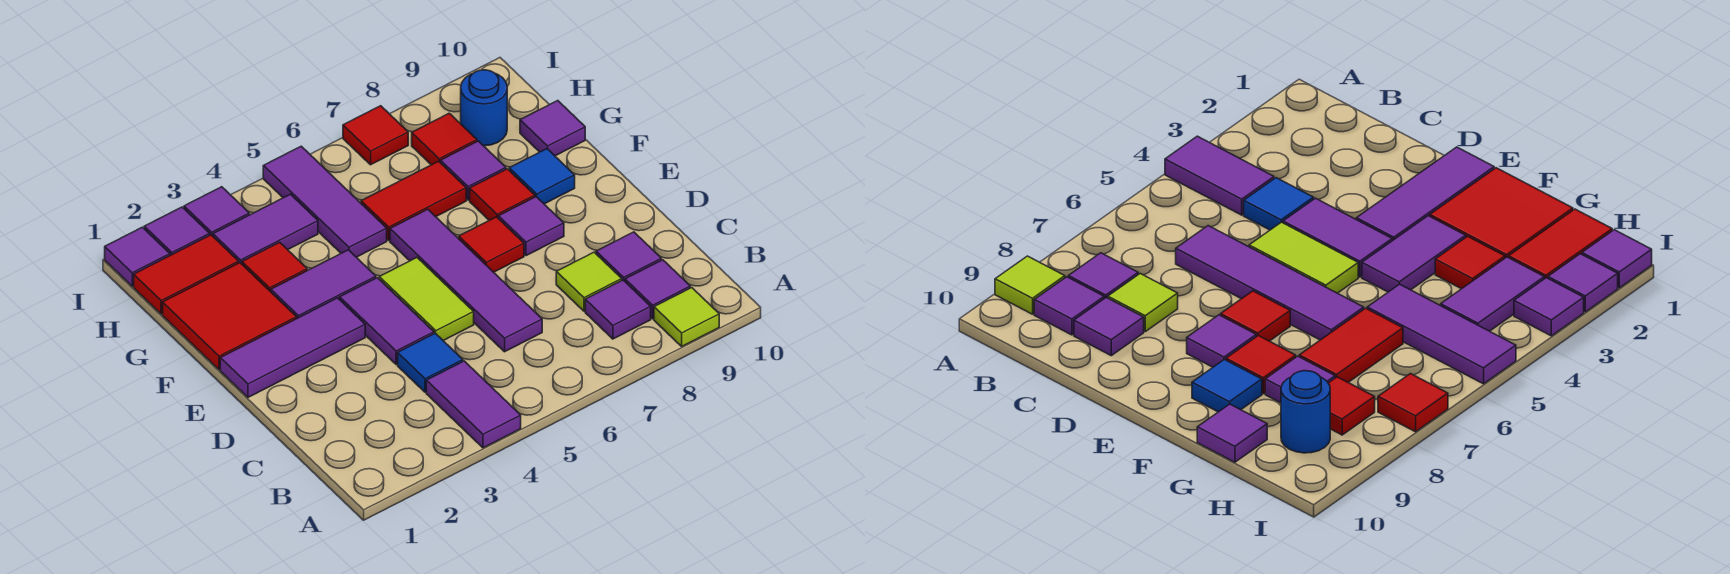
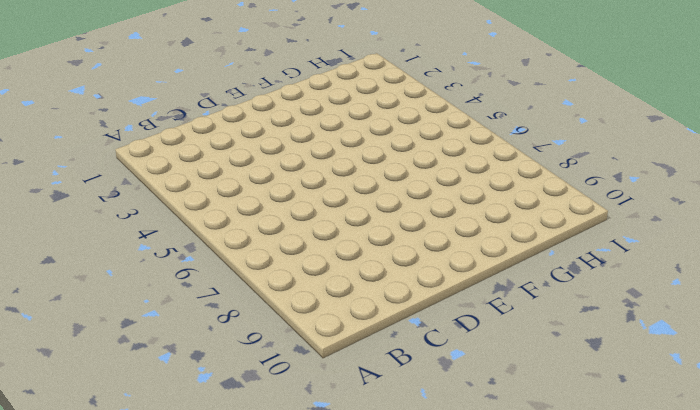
none -> purple 1x2 tile [426,361,521,448]
none -> lime 1x1 tile [654,288,719,346]
none -> purple 1x1 tile [585,280,651,339]
none -> purple 1x1 tile [625,260,690,319]

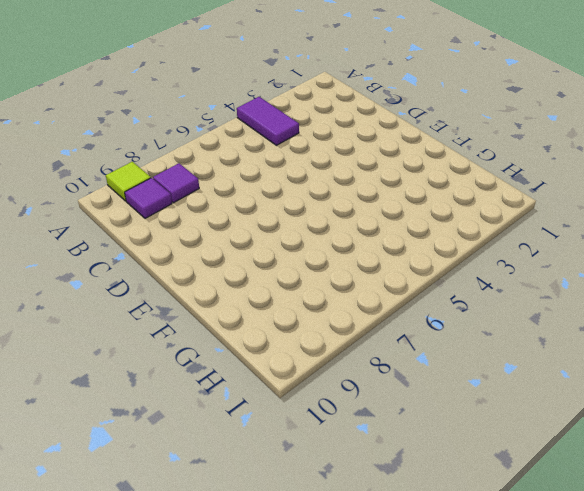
none -> blue 1x1 tile [398,333,463,392]
none -> purple 1x4 tile [390,209,542,352]
none -> lime 1x1 tile [556,252,622,311]
none -> purple 1x1 tile [596,232,661,281]

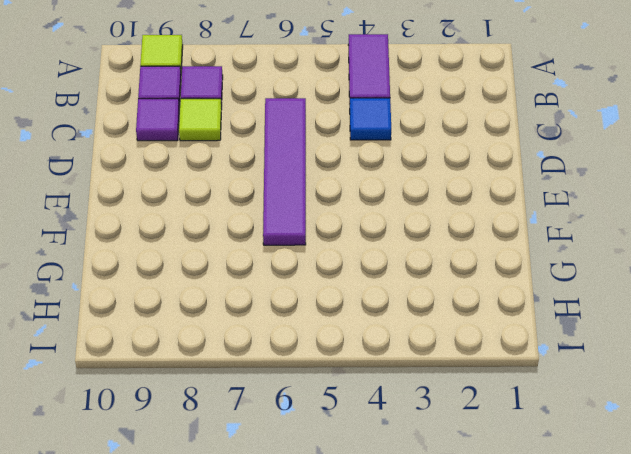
none -> purple 1x2 tile [340,278,434,365]
none -> lime 1x2 tile [379,258,474,341]
none -> purple 1x3 tile [220,298,365,397]
none -> red 1x1 tile [459,217,524,272]

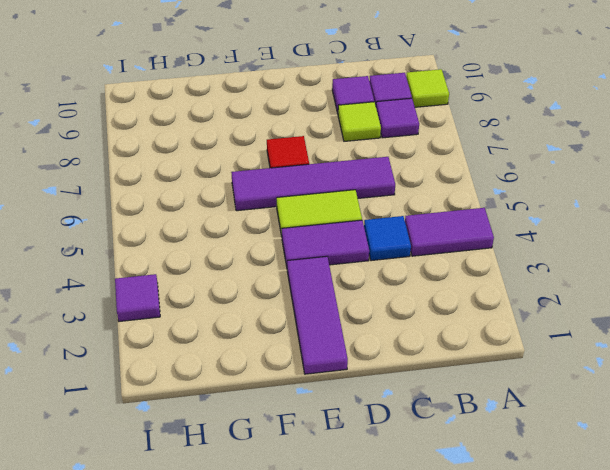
none -> purple 1x1 tile [498,197,564,256]
none -> red 2x2 tile [163,263,297,370]
none -> purple 1x2 tile [271,250,376,318]
none -> red 1x1 tile [470,169,535,220]

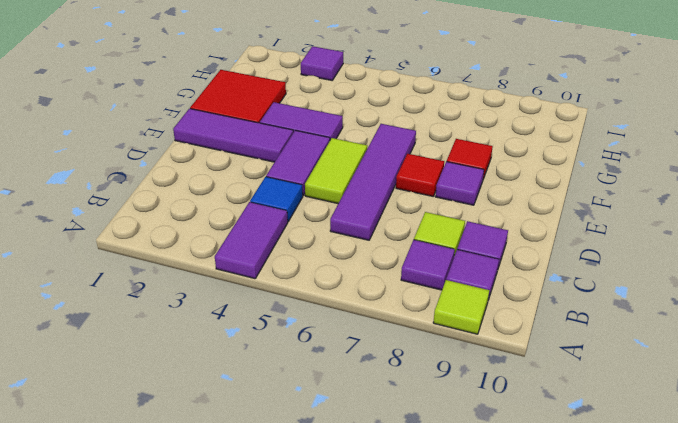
none -> blue 1x1 tile [509,149,575,204]
none -> red 1x1 tile [242,242,307,292]
none -> purple 1x3 tile [263,146,387,257]
none -> red 1x2 tile [361,161,466,240]

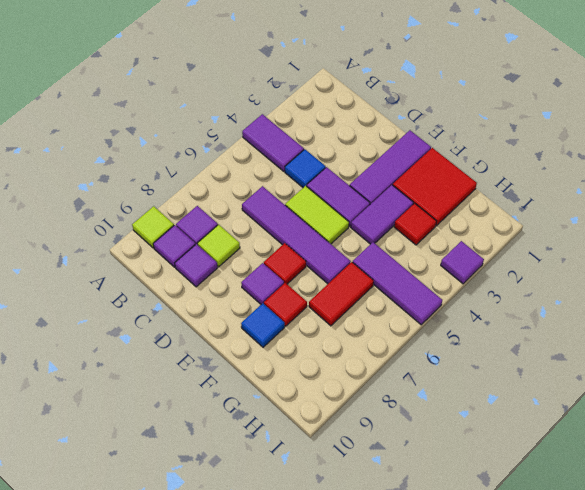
none -> purple 1x1 tile [441,141,506,200]
none -> purple 1x1 tile [520,101,585,156]
none -> red 1x2 tile [134,235,239,314]
none -> purple 1x2 tile [213,194,318,264]

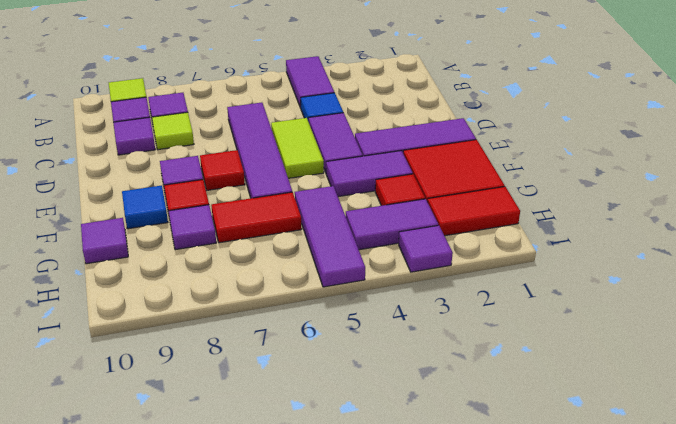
none -> red 1x1 tile [412,113,477,165]
none -> blue 1x1 round brick [461,70,507,146]
none -> purple 1x1 tile [105,227,170,286]
none -> purple 1x1 tile [144,207,210,255]

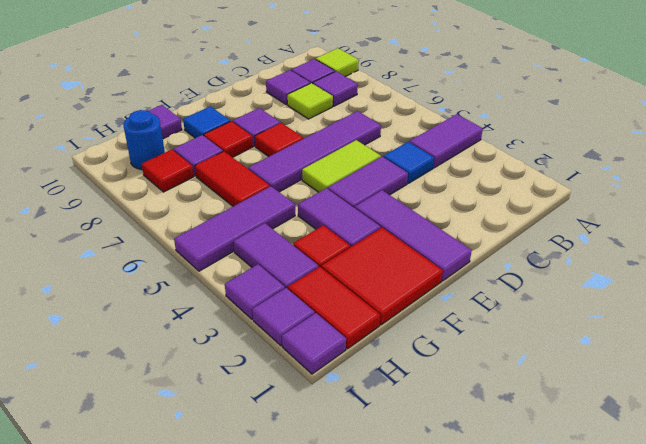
none -> red 1x1 tile [343,106,408,165]

